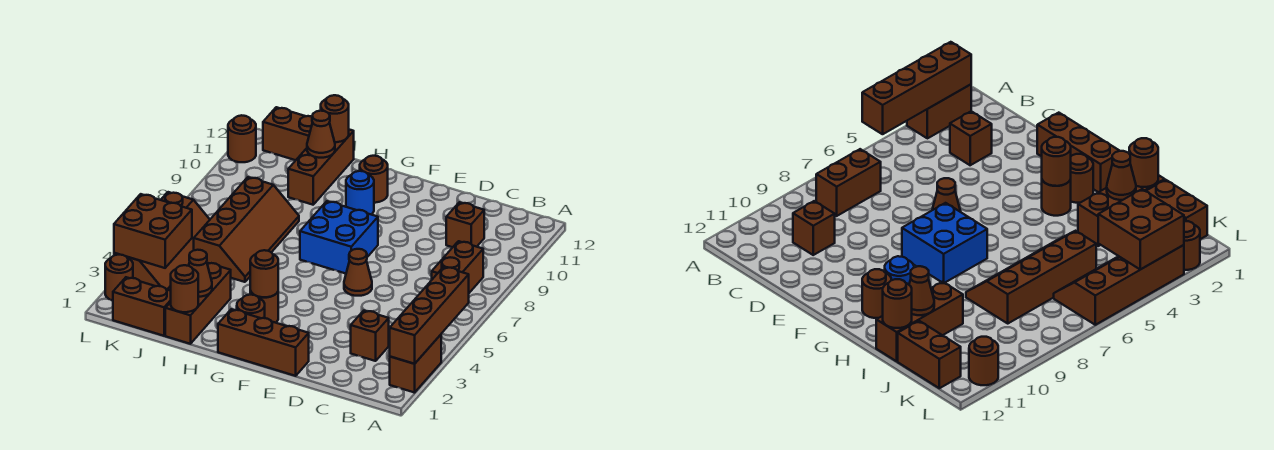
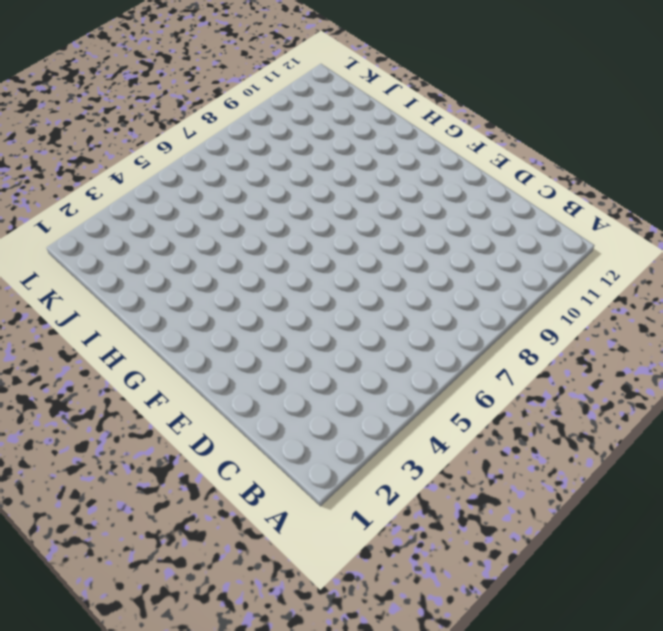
none -> brown 1x2 brick [390,335,441,393]
none -> brown 1x2 brick [432,241,483,293]
none -> brown 1x1 brick [351,311,389,361]

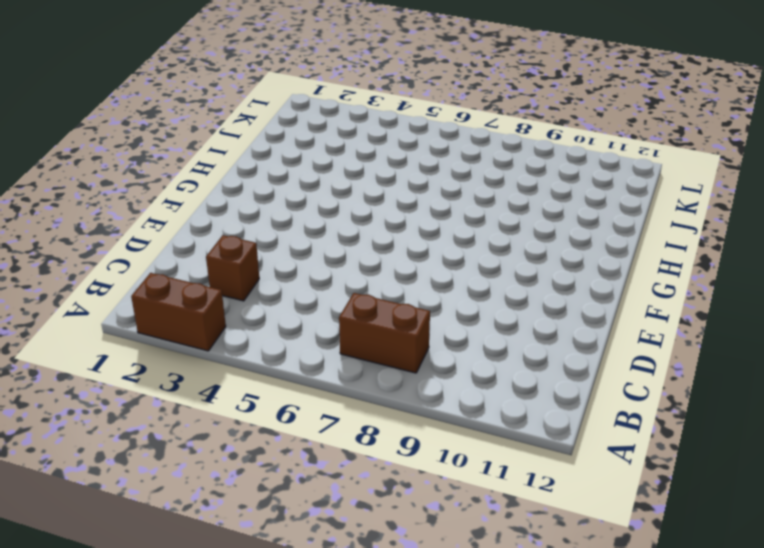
none -> brown 1x1 brick [446,202,484,247]
none -> brown 1x3 brick [218,309,309,376]
none -> brown 1x1 cone [344,249,372,296]

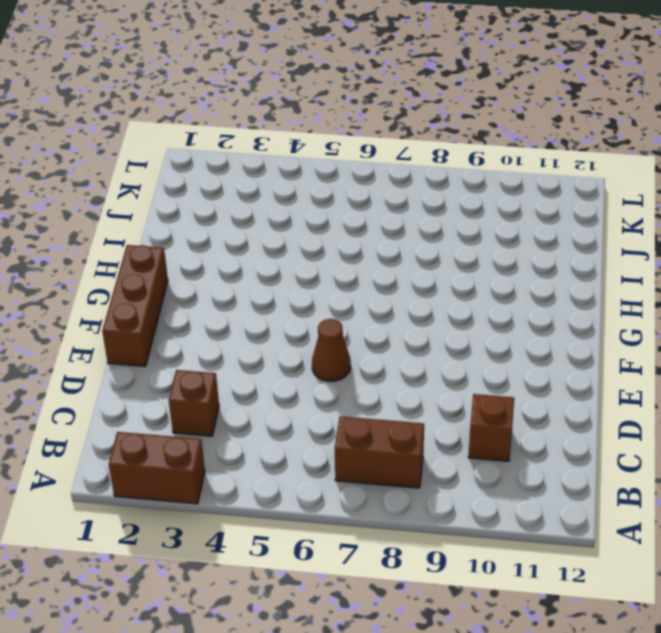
none -> blue 2x2 brick [300,201,378,274]
none -> brown 1x1 round brick [237,295,265,318]
none -> brown 1x1 round brick [250,291,278,323]

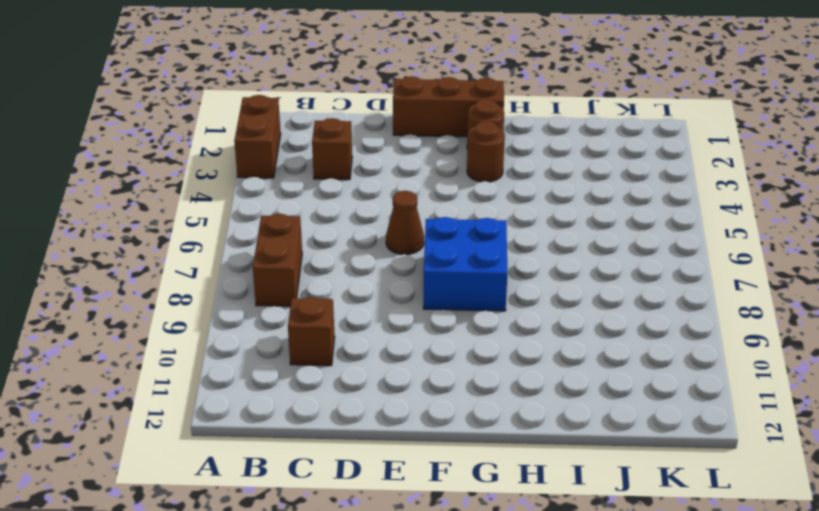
none -> blue 1x1 round brick [346,171,374,215]
none -> brown 1x1 round brick [360,156,388,203]
none -> brown 1x3 brick [165,263,231,344]

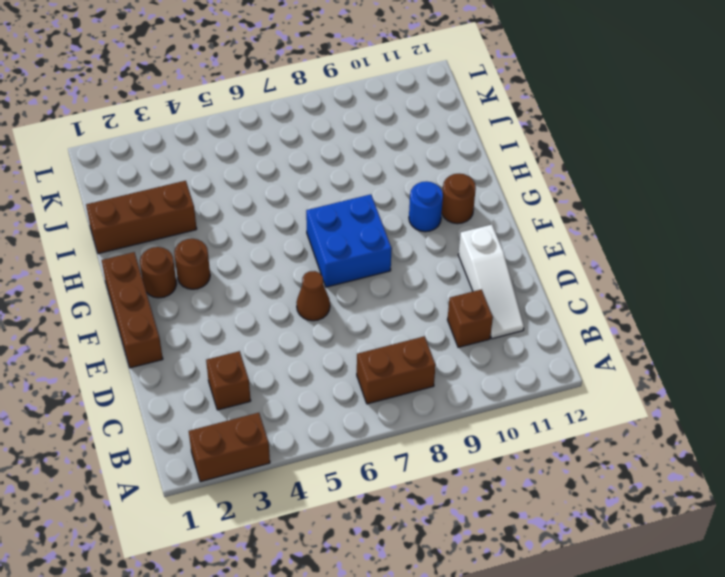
white 1x3 slope [458,225,524,339] -> none
none -> brown 2x4 slope [194,177,299,282]
none -> brown 1x3 brick [288,130,354,205]
none -> brown 1x2 brick [113,277,171,336]

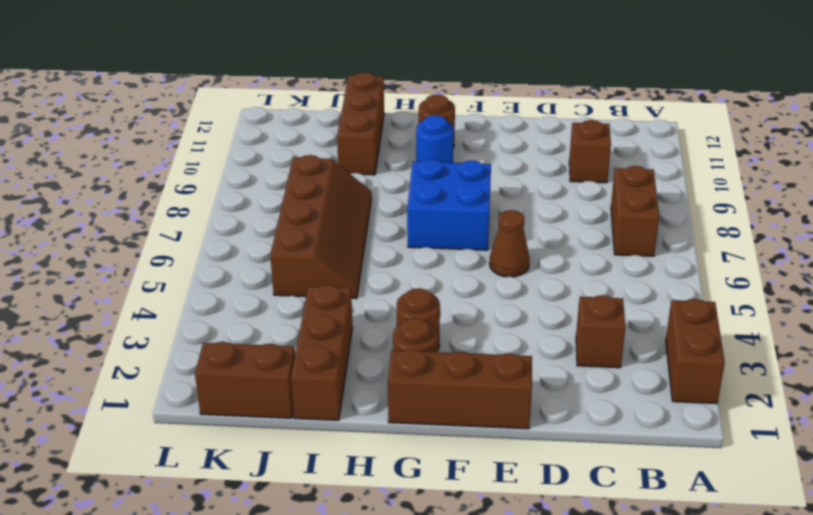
none -> brown 1x2 brick [263,107,313,160]
none -> brown 2x4 slope [114,192,210,291]
none -> brown 1x1 round brick [105,255,133,301]

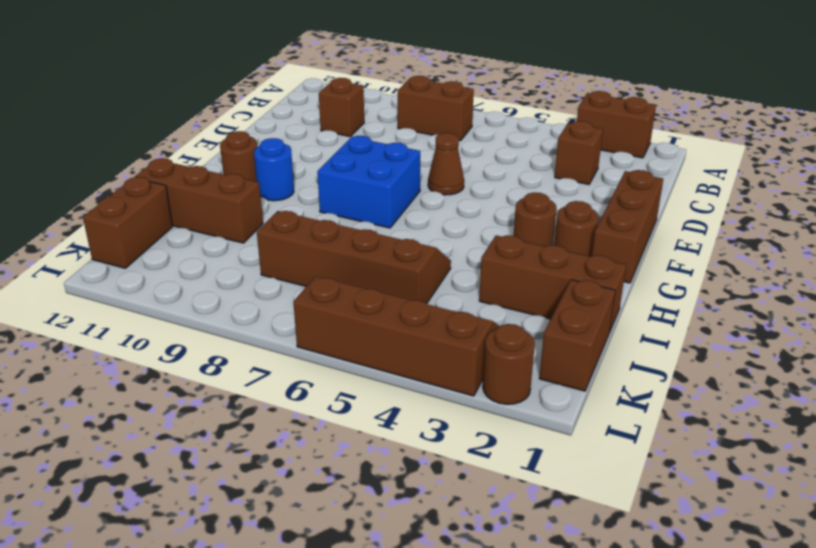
none -> brown 1x1 round brick [228,115,256,162]
none -> brown 1x4 brick [390,267,469,364]
none -> brown 1x1 round brick [250,250,278,297]

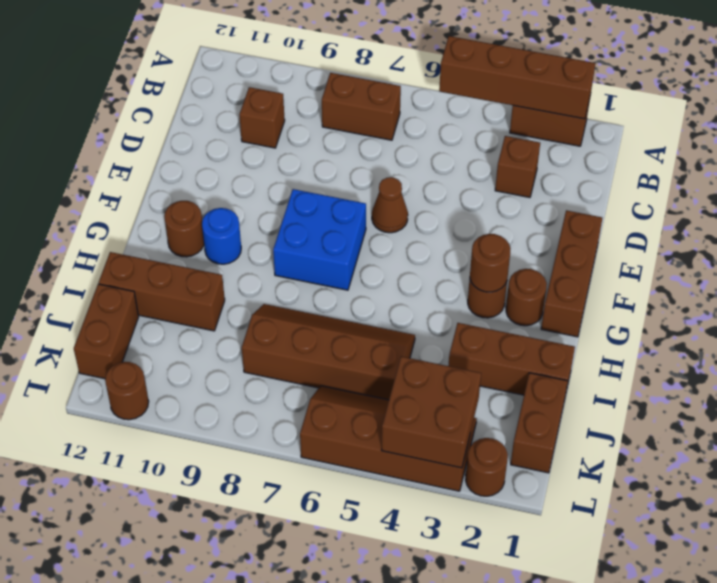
none -> brown 1x1 round brick [171,265,198,312]
none -> brown 1x1 cone [188,250,212,297]
none -> brown 1x1 cone [307,111,335,158]

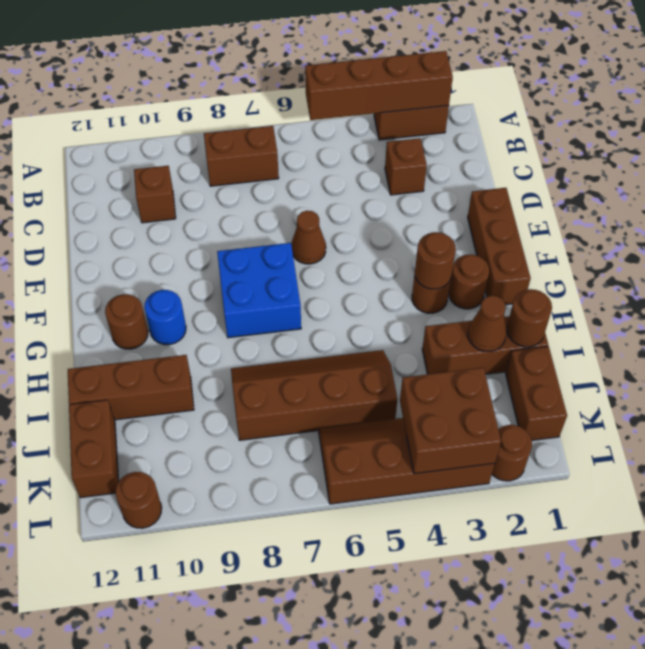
none -> brown 1x1 cone [307,111,335,158]
none -> brown 1x1 round brick [321,95,349,142]

